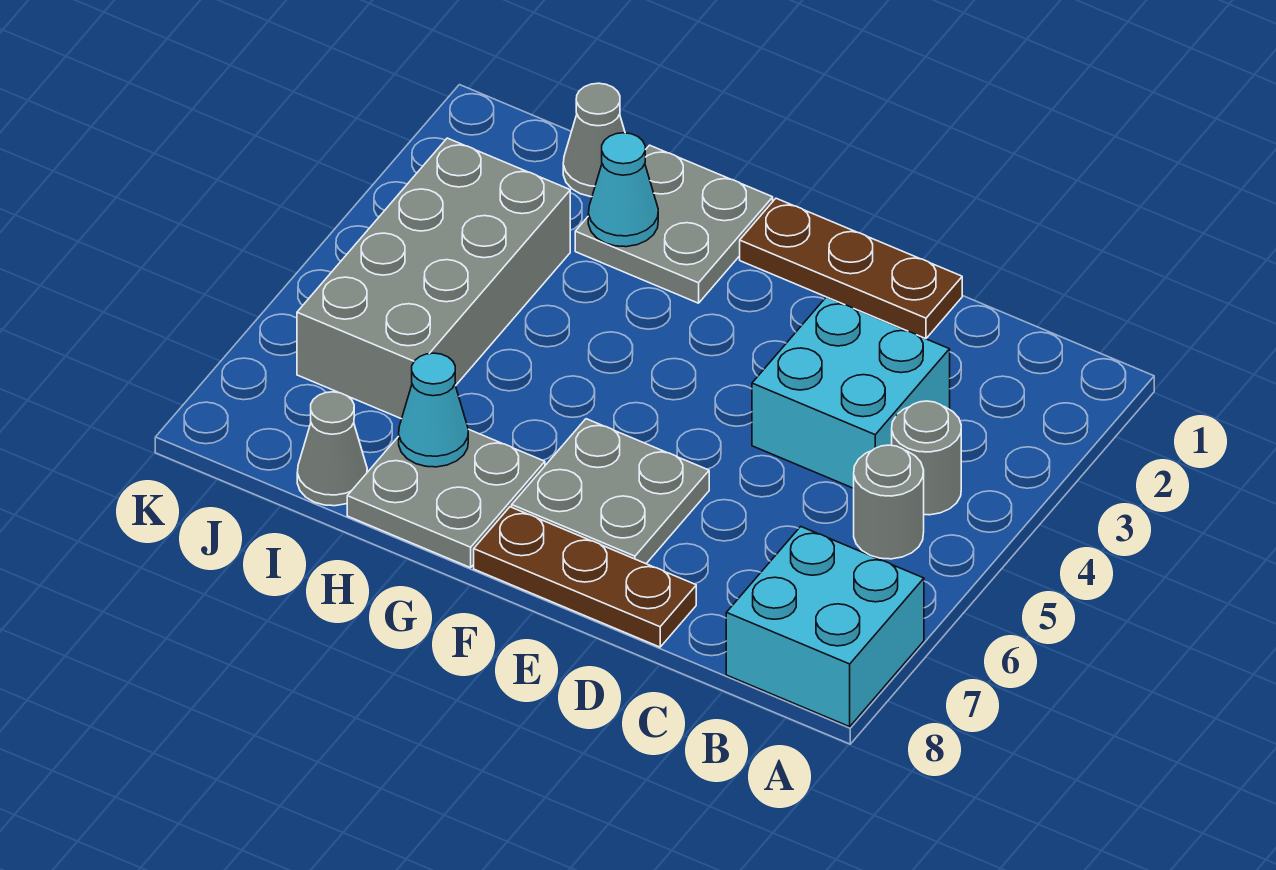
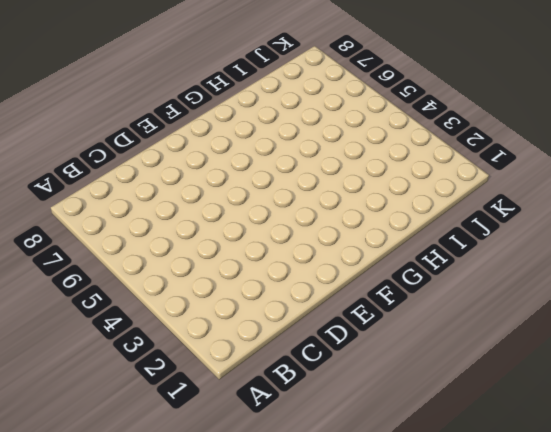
none -> cyan 2x2 brick [726,527,924,727]
none -> grey 1x1 round brick [892,401,961,515]
none -> grey 1x1 round brick [854,445,924,559]

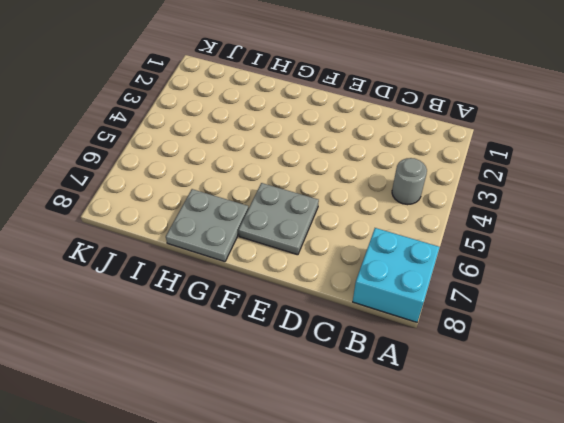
none -> grey 1x1 round brick [854,445,924,559]
none -> cyan 2x2 brick [752,297,950,488]
none -> brown 1x3 plate [740,198,962,339]

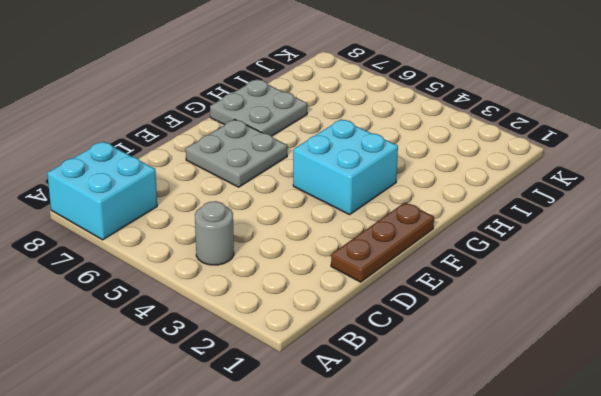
cyan 2x2 brick [293,119,398,215] -> cyan 2x2 brick moved to [752,297,950,488]
none -> grey 1x1 round brick [854,445,924,559]
none -> brown 1x3 plate [474,507,696,647]
none -> grey 2x2 plate [575,145,773,303]

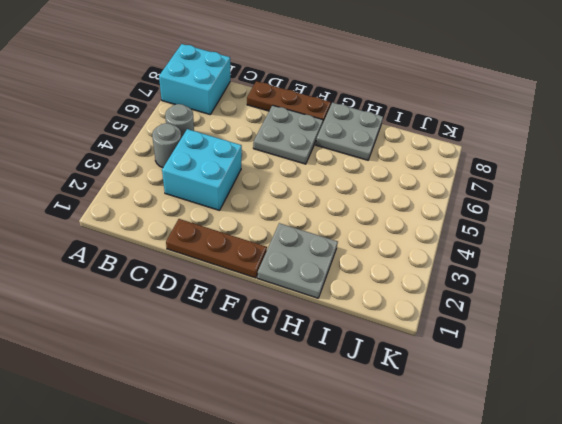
none -> grey 1x1 cone [563,83,625,197]
none -> grey 2x4 brick [297,138,570,419]
none -> grey 1x1 cone [297,392,367,506]

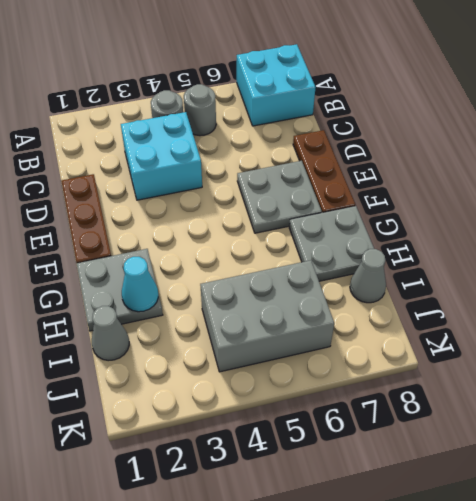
grey 2x3 brick [200,260,334,372] -> grey 2x4 brick [297,138,570,419]
none -> cyan 1x1 cone [399,353,468,467]

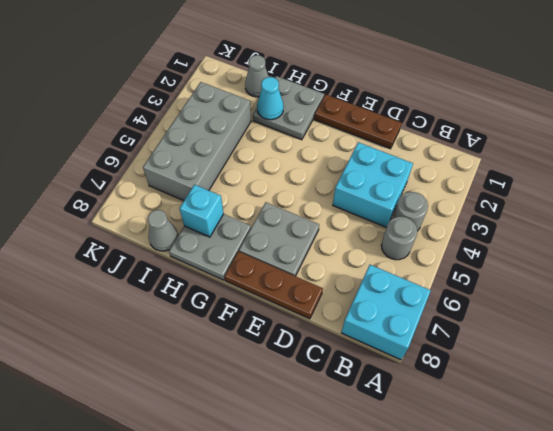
cyan 1x1 brick [180,185,224,237] -> cyan 1x1 cone [399,353,468,467]

